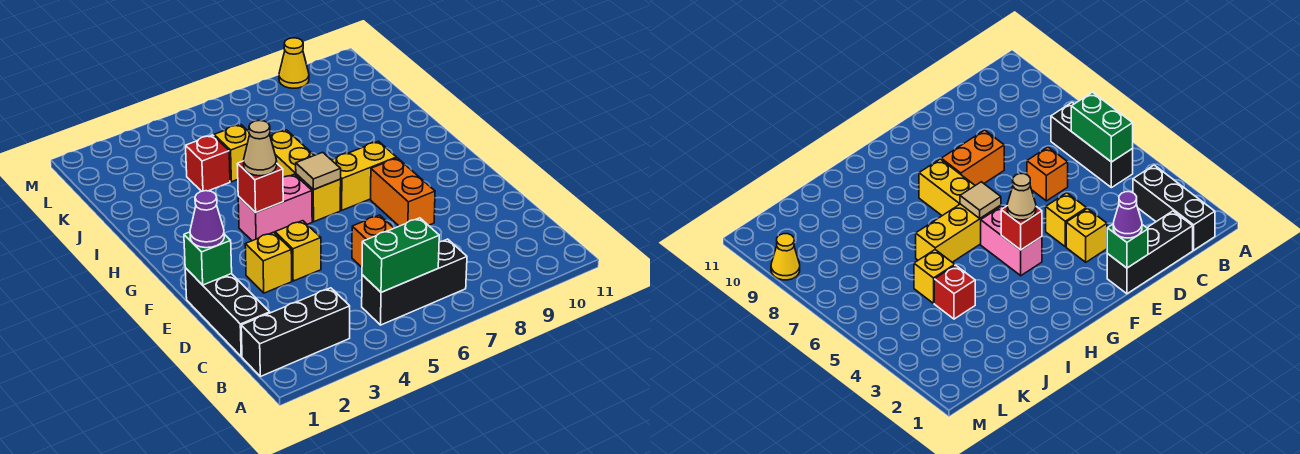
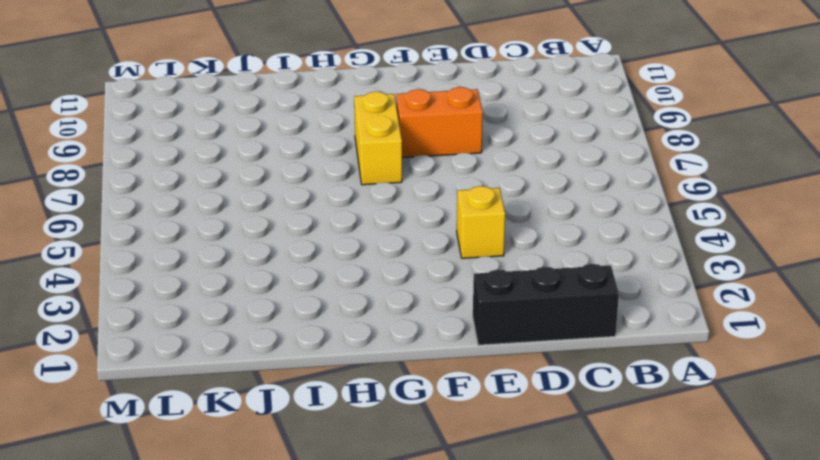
none -> black 1x3 brick [241,288,350,377]
none -> black 1x3 brick [362,239,467,325]
none -> orange 1x1 brick [352,215,394,267]

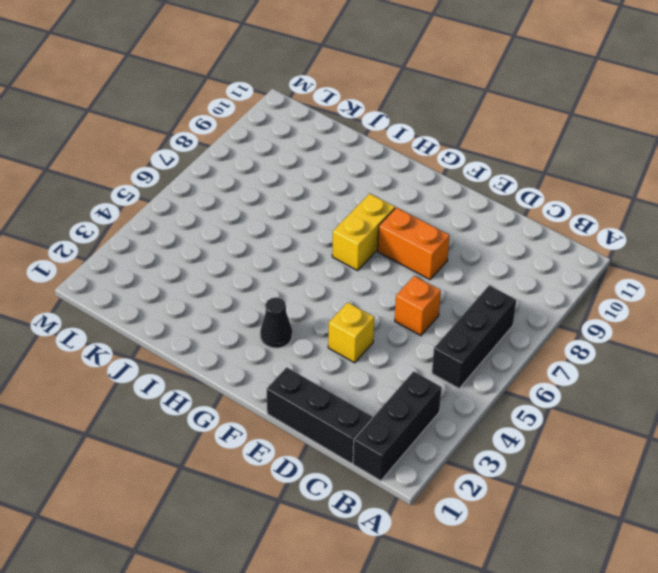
black 1x1 cone [260,297,292,348] -> none
none -> yellow 1x1 brick [245,232,292,293]
none -> pink 1x2 brick [238,174,312,241]
none -> yellow 1x3 brick [270,130,341,222]

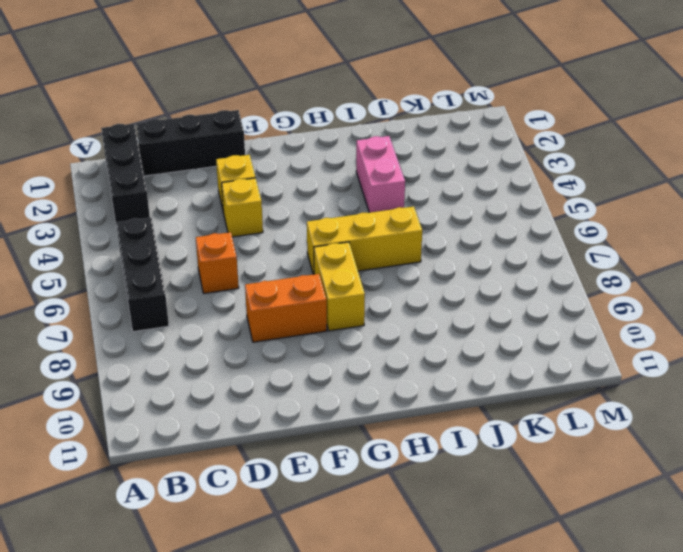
pink 1x2 brick [356,136,405,213] -> pink 1x2 brick moved to [238,174,312,241]
none -> red 1x1 brick [186,135,230,191]
none -> yellow 1x1 brick [214,124,250,182]
none -> yellow 1x1 cone [279,38,309,88]

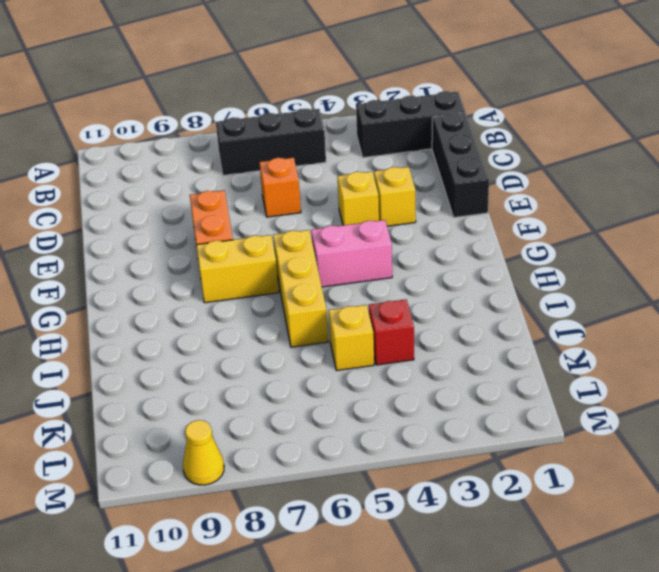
none -> green 1x2 brick [362,218,439,292]
none -> green 1x1 brick [184,232,232,285]
none -> red 1x1 brick [237,161,283,213]

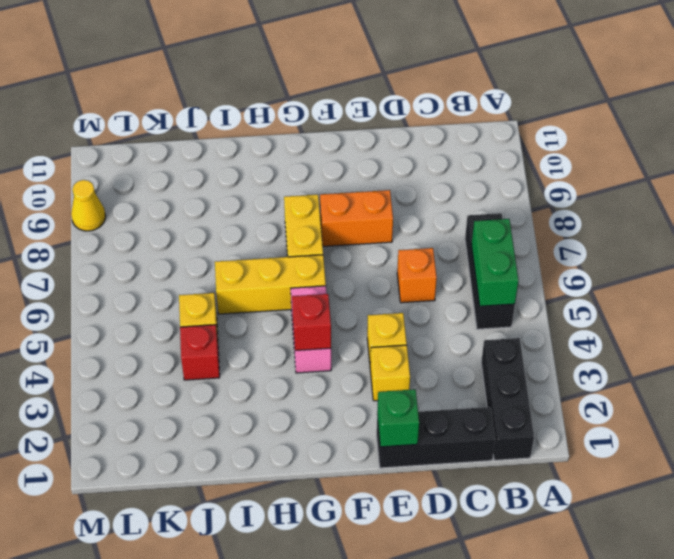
none -> tan 1x1 tile [296,152,341,190]
none -> purple 1x1 cone [190,191,224,248]
none -> tan 1x1 cone [244,121,277,176]

